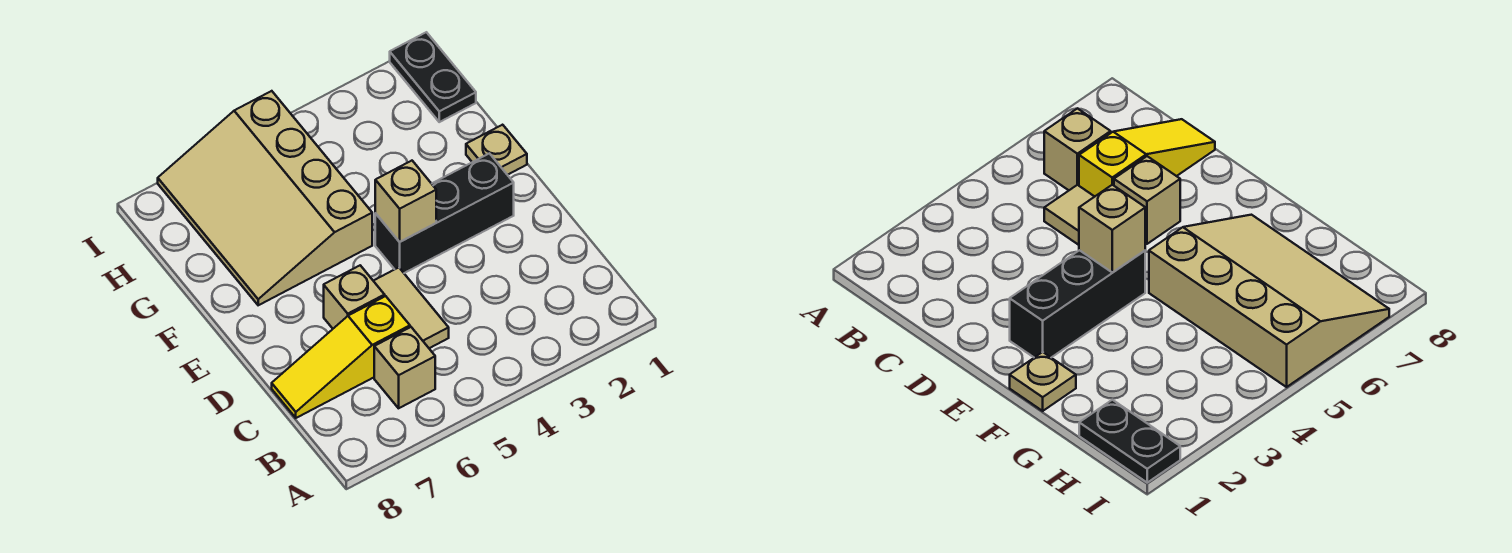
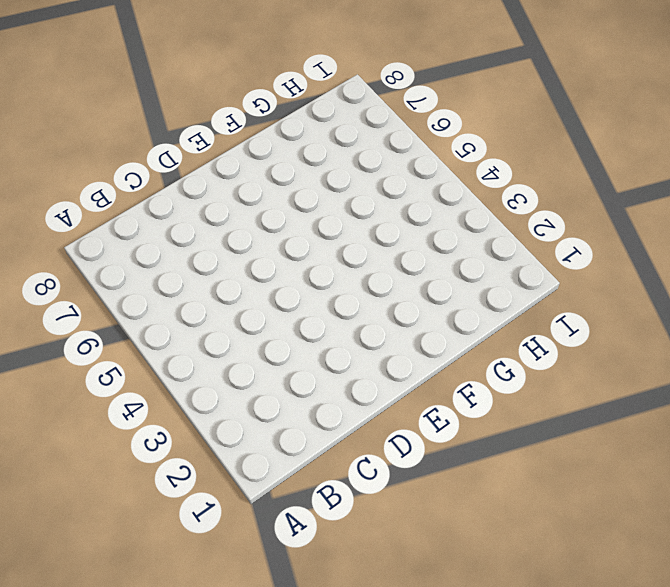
none -> tan 1x1 brick [374,327,435,408]
none -> tan 1x2 tile [374,267,449,348]

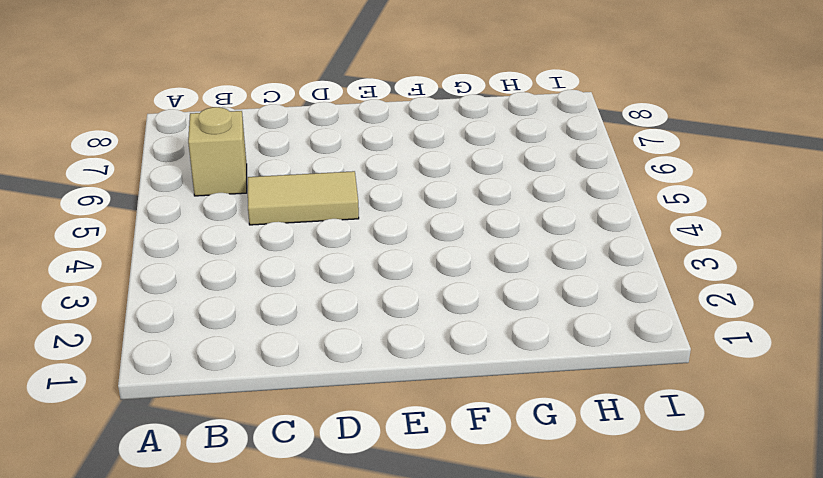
none -> yellow 1x3 slope [272,296,410,418]
none -> tan 1x1 brick [324,265,385,329]

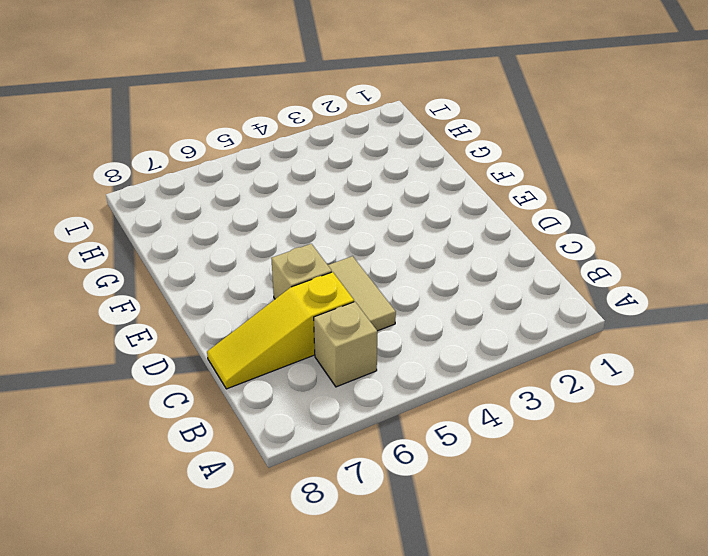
none -> black 1x3 brick [375,153,514,273]
none -> tan 1x1 plate [466,125,527,175]

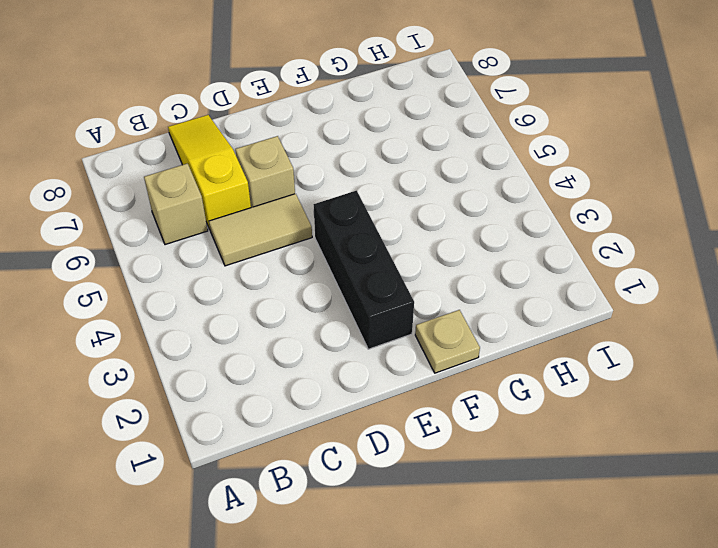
none -> tan 3x4 slope [158,91,372,305]
none -> black 1x2 plate [390,32,476,122]

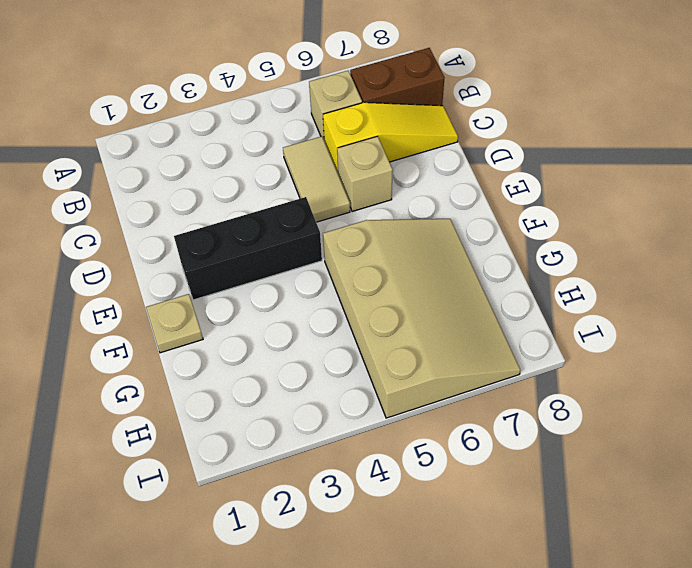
brown 1x2 brick [350,48,445,106] -> none
none -> black 1x2 plate [390,32,476,122]
none -> tan 1x1 brick [375,161,436,242]

